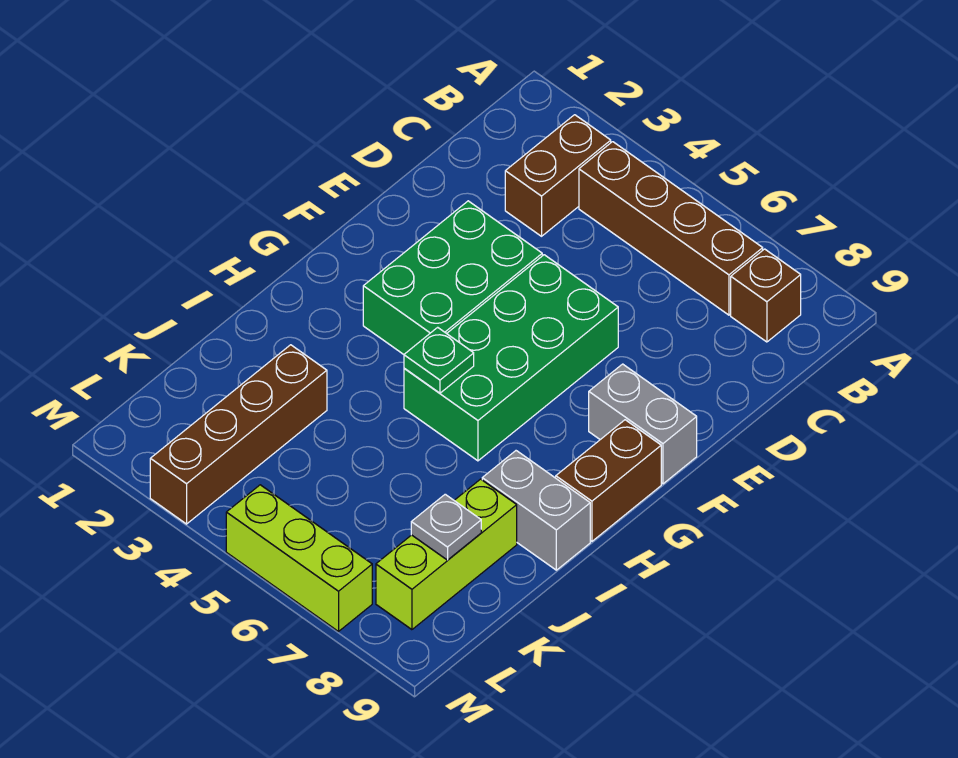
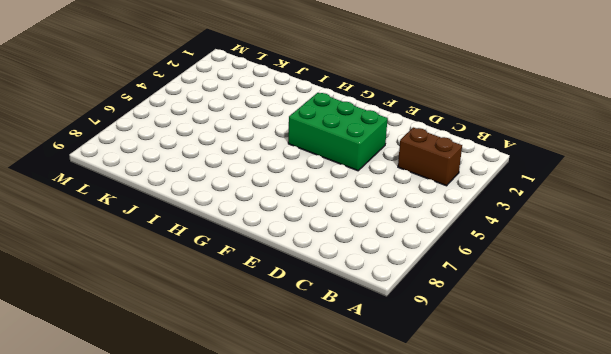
none -> brown 1x4 brick [579,142,763,315]
none -> brown 1x1 brick [731,249,801,342]
none -> green 2x4 brick [404,255,618,461]

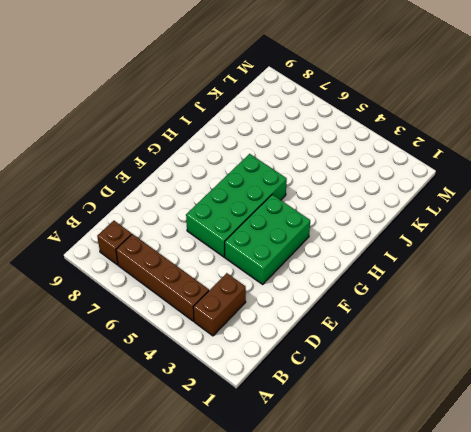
none -> grey 1x2 brick [589,364,697,484]
none -> brown 1x2 brick [556,420,661,541]
none -> grey 1x2 brick [482,451,590,570]

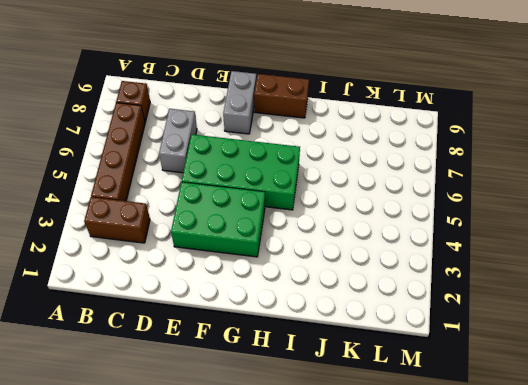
grey 1x2 brick [159,109,197,173] -> grey 1x2 brick moved to [482,451,590,570]
none -> brown 1x4 brick [150,345,327,524]
none -> lime 1x3 brick [376,479,517,630]
none -> lime 1x3 brick [226,485,372,631]

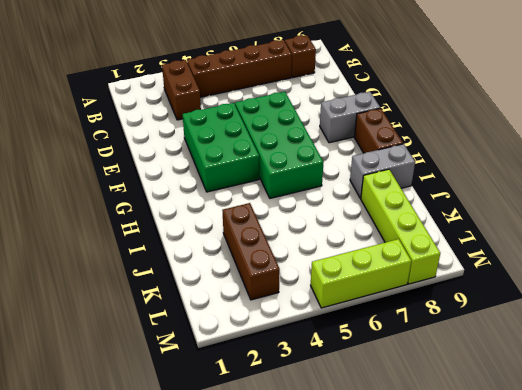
brown 1x3 brick [222,203,280,300] -> brown 1x4 brick [150,345,327,524]
lime 1x4 brick [361,169,440,284] -> lime 1x3 brick [376,479,517,630]
none -> green 1x1 plate [404,327,474,393]
none -> grey 1x1 plate [411,494,481,560]

